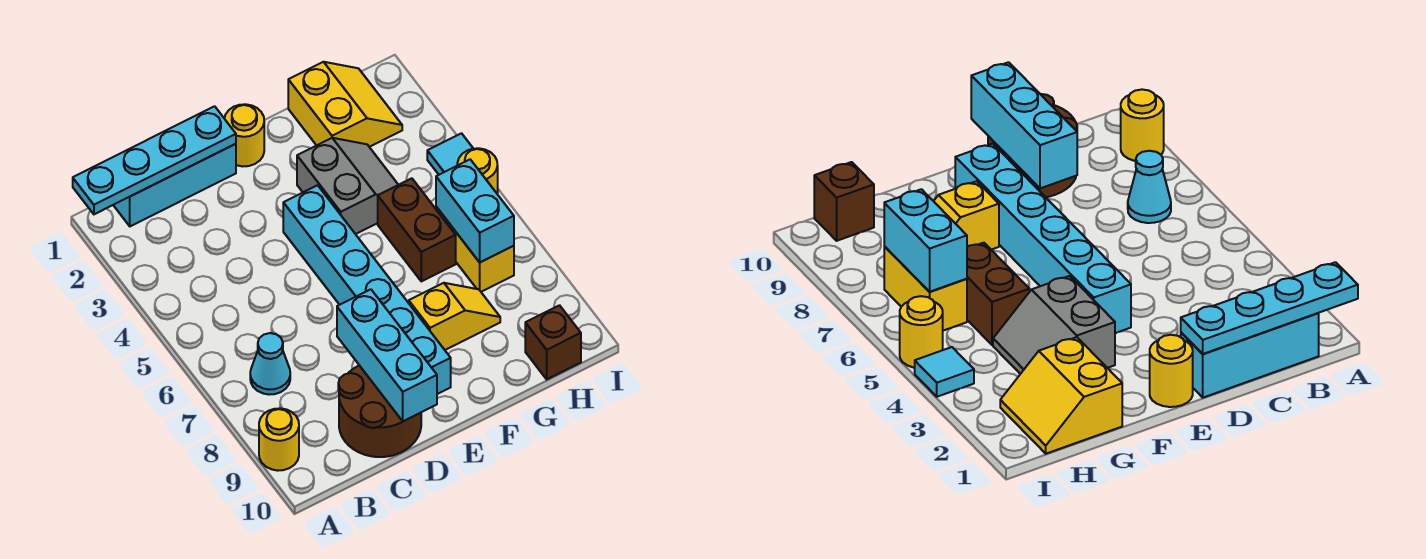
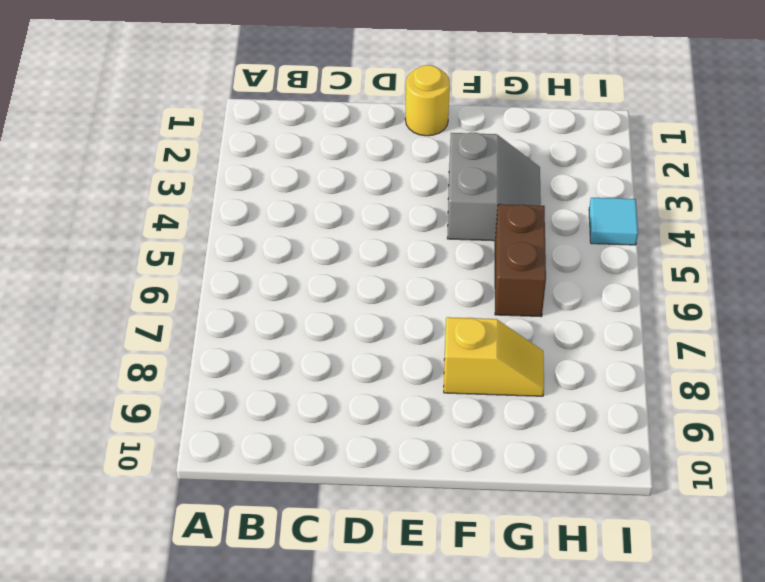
none -> yellow 1x1 round brick [259,408,299,471]
none -> cyan 1x3 brick [114,144,236,226]
none -> cyan 1x1 cone [250,333,290,395]

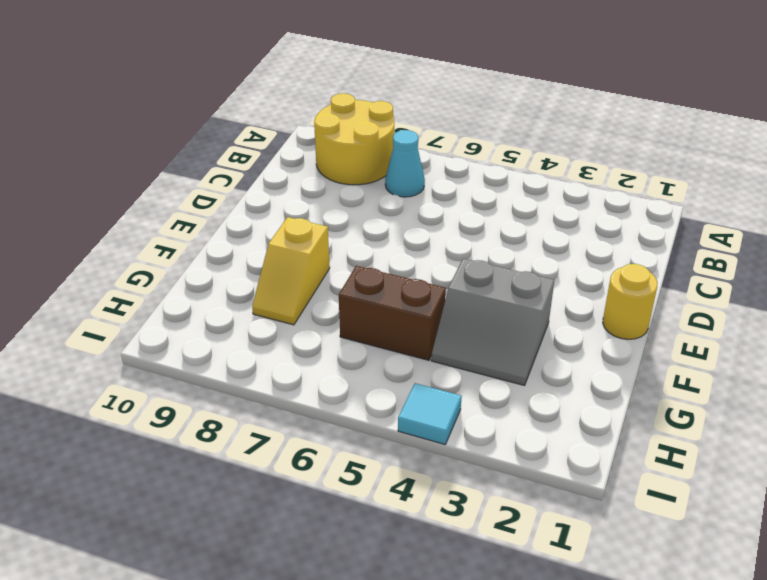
yellow 2x2 round brick [314,93,394,185] -> yellow 1x1 round brick [259,408,299,471]
none -> cyan 1x3 brick [114,144,236,226]
none -> brown 2x2 round brick [338,365,421,457]
none -> cyan 1x6 brick [283,185,451,394]

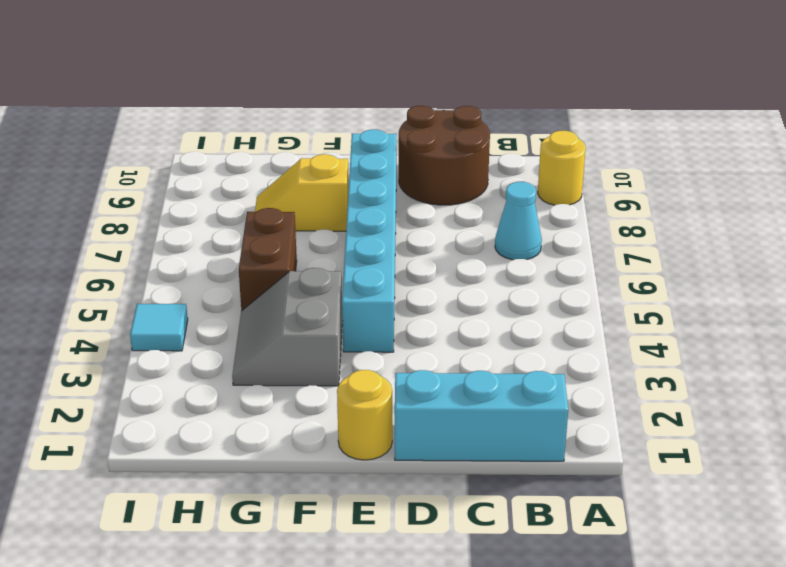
none -> yellow 2x2 slope [288,62,402,147]
none -> yellow 1x2 brick [436,207,514,292]
none -> brown 1x1 brick [525,305,581,379]

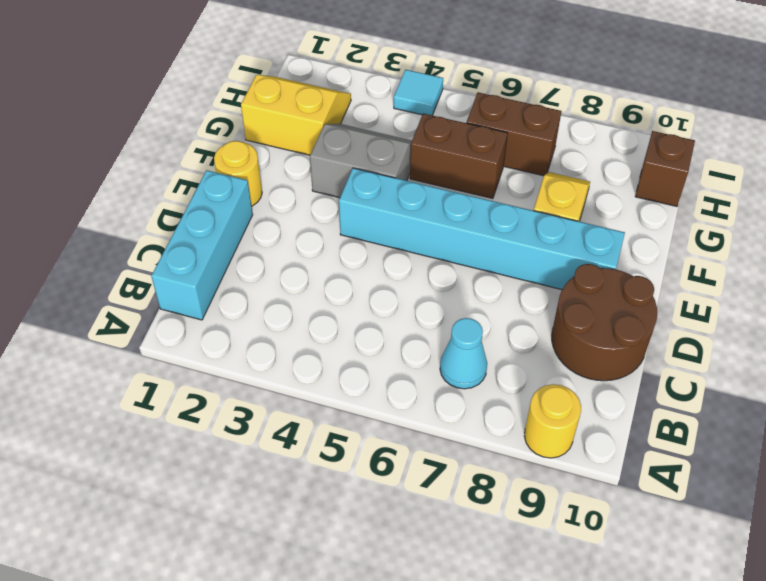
brown 1x2 brick [467,92,561,176] -> yellow 1x2 brick [436,207,514,292]
none -> yellow 1x1 round brick [457,148,498,194]
none -> cyan 1x4 plate [73,106,236,214]
none -> cyan 1x3 brick [337,289,437,421]

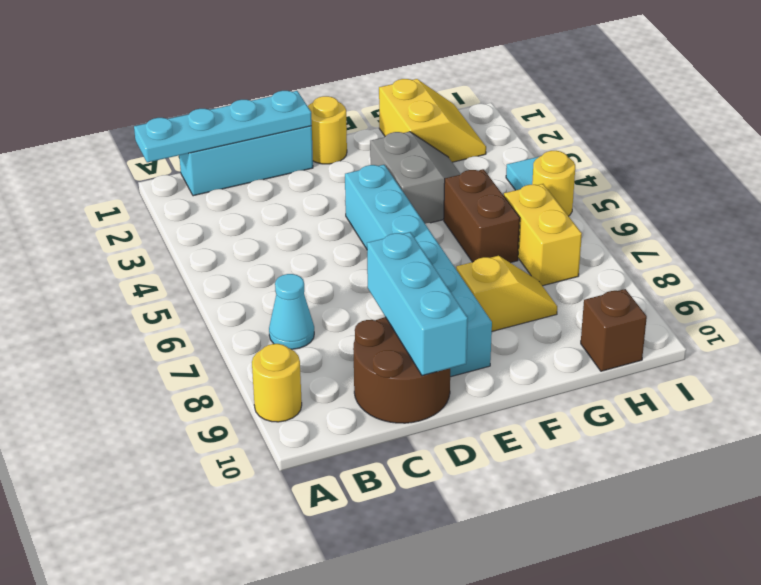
none -> cyan 1x2 brick [436,159,514,262]

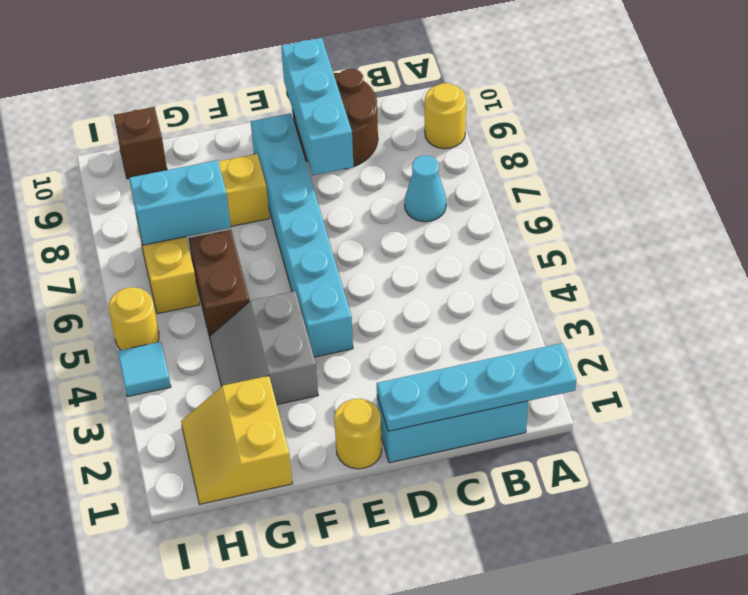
cyan 1x2 brick [129,160,231,245] -> cyan 1x2 brick turned to [436,159,514,262]

